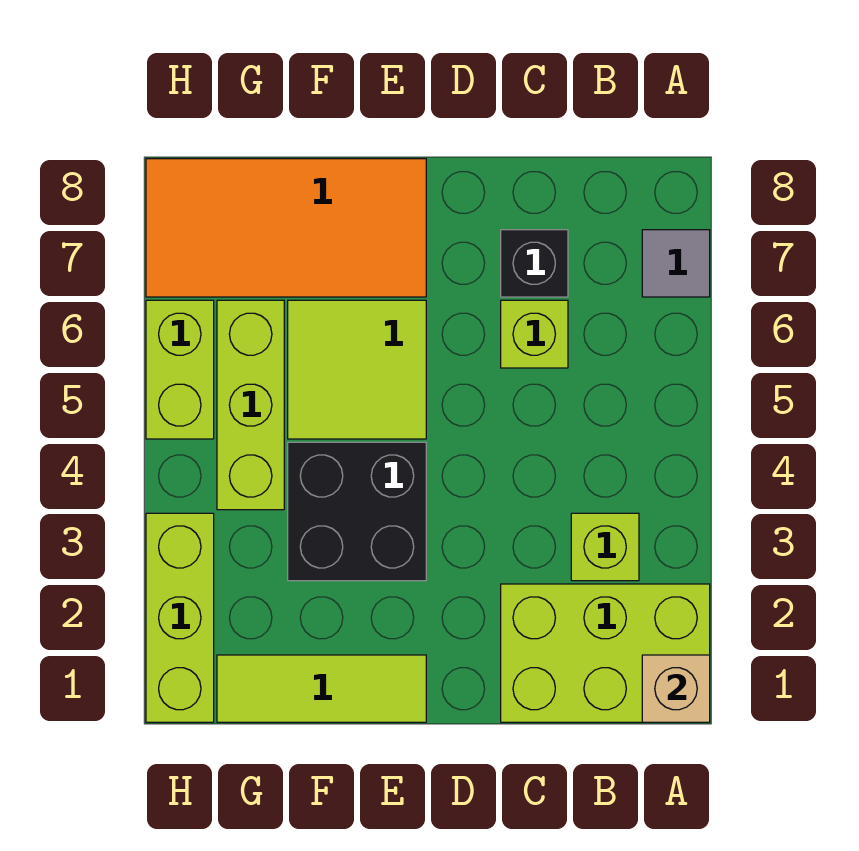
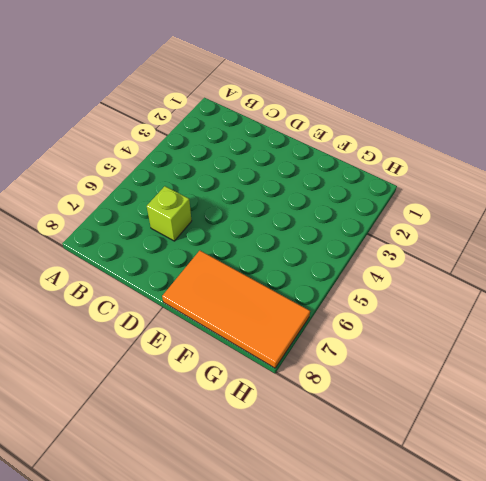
none -> lime 2x3 brick [501,584,710,722]
none -> grey 1x1 tile [642,230,710,297]
none -> lime 1x1 brick [571,513,639,581]

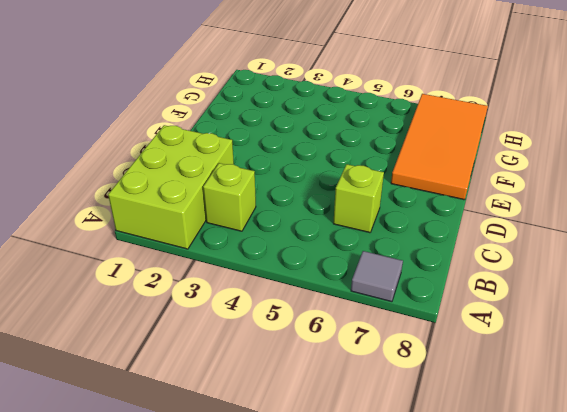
none -> black 1x1 brick [501,230,568,297]
none -> lime 1x3 tile [217,655,426,722]
none -> black 2x2 brick [288,442,426,581]

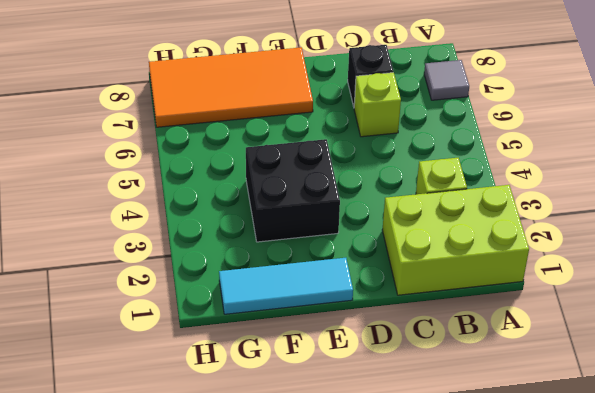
cyan 1x3 tile [219,258,353,314] -> lime 1x3 tile [217,655,426,722]
none -> lime 2x2 tile [288,300,426,439]
none -> lime 1x3 brick [217,300,284,510]
none -> lime 1x3 brick [146,513,214,722]

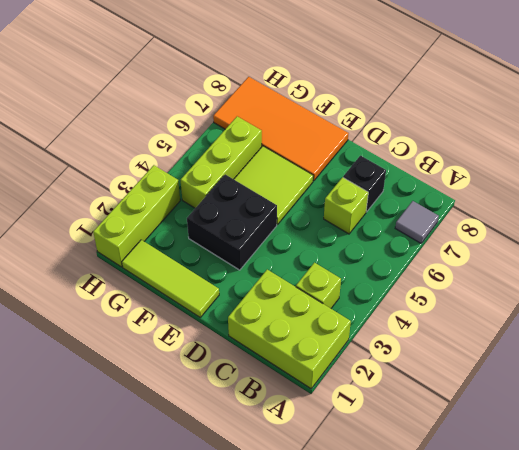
none -> lime 1x2 brick [146,300,214,439]
none -> tan 1x1 brick [642,655,710,722]

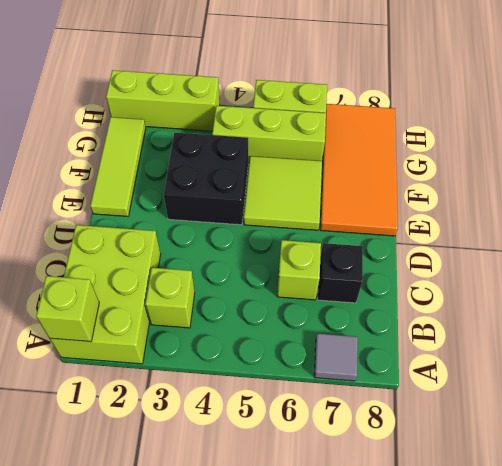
lime 1x1 brick [36,276,99,342] -> tan 1x1 brick [642,655,710,722]

